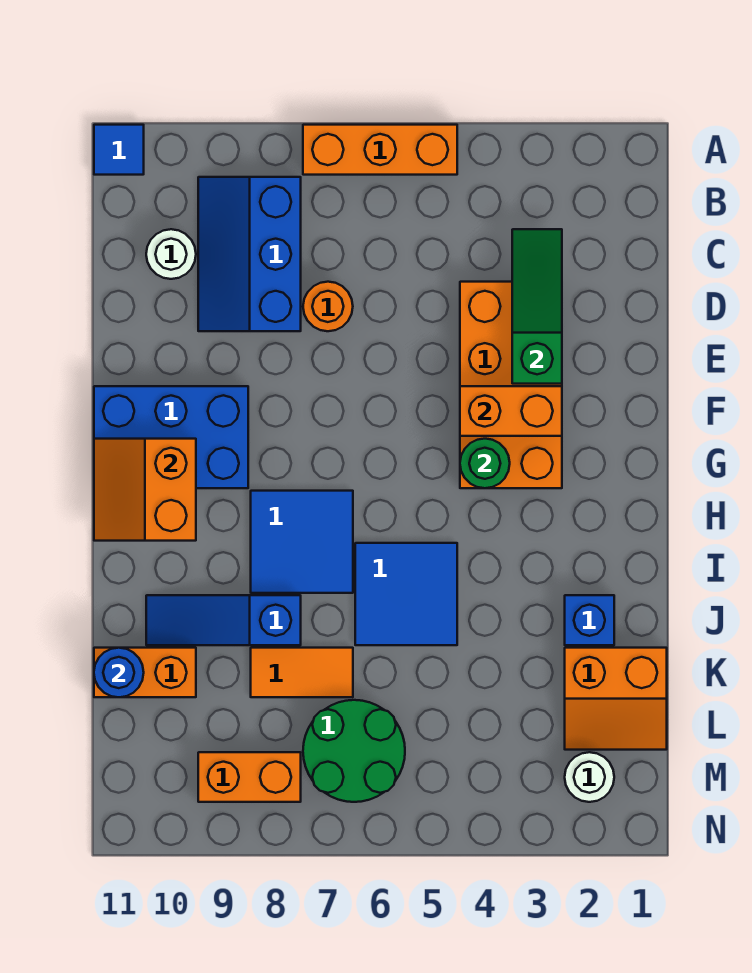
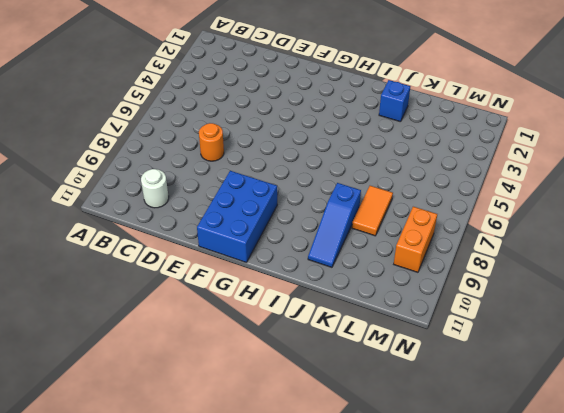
none -> orange 1x3 brick [303,125,457,175]
none -> blue 1x1 tile [94,125,144,175]
none -> blue 2x3 slope [198,177,301,331]

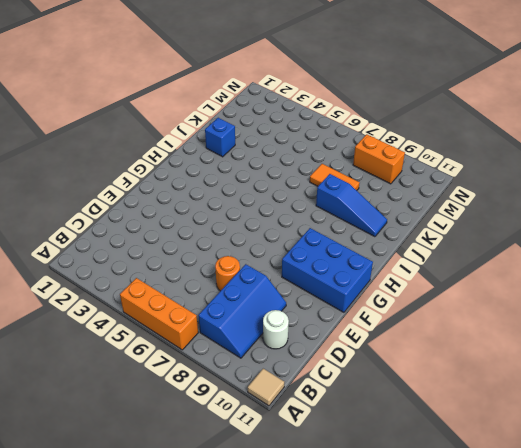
tan 1x1 tile [248,369,284,406] -> blue 1x1 tile [94,125,144,175]
none -> orange 2x4 brick [460,282,562,488]
none -> blue 2x2 tile [251,491,353,593]
none -> blue 2x2 tile [355,543,457,645]

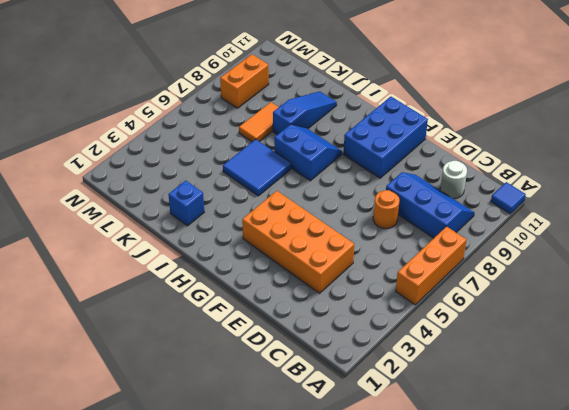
blue 2x2 slope [274,124,342,181] -> blue 2x2 tile [251,491,353,593]
none -> orange 2x2 slope [565,648,667,750]
none -> orange 1x2 brick [94,648,196,697]
none -> green 2x2 round brick [303,700,405,802]

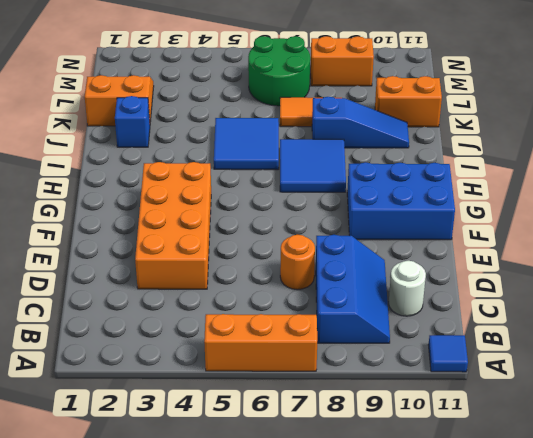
none -> white 1x1 round brick [565,752,614,802]
none -> green 1x3 slope [512,229,562,384]
none -> orange 1x2 brick [460,386,562,436]

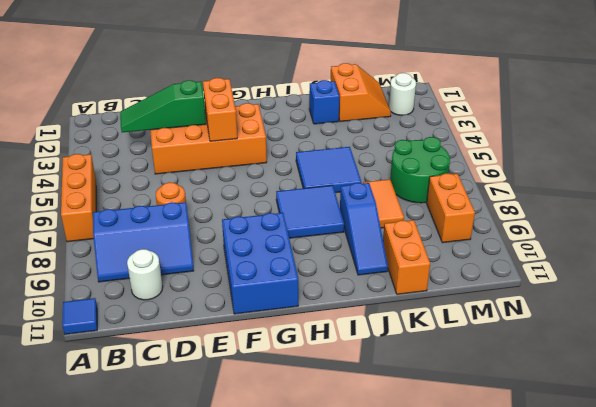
none -> green 1x1 round brick [460,439,510,488]
none -> orange 2x2 slope [94,439,196,541]
none -> blue 1x1 round brick [94,648,144,697]

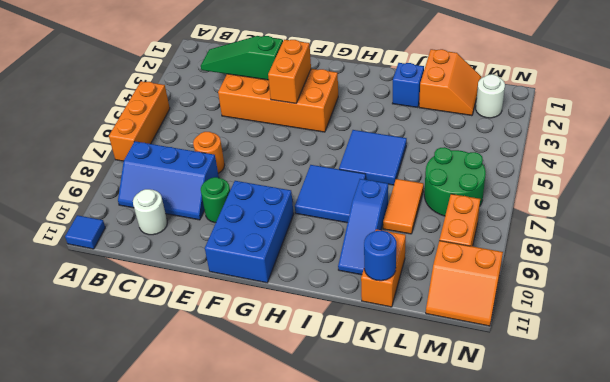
green 1x1 round brick [201,177,230,223] -> green 1x1 round brick moved to [460,439,510,488]
orange 2x2 slope [426,241,503,326] -> orange 2x2 slope moved to [94,439,196,541]

